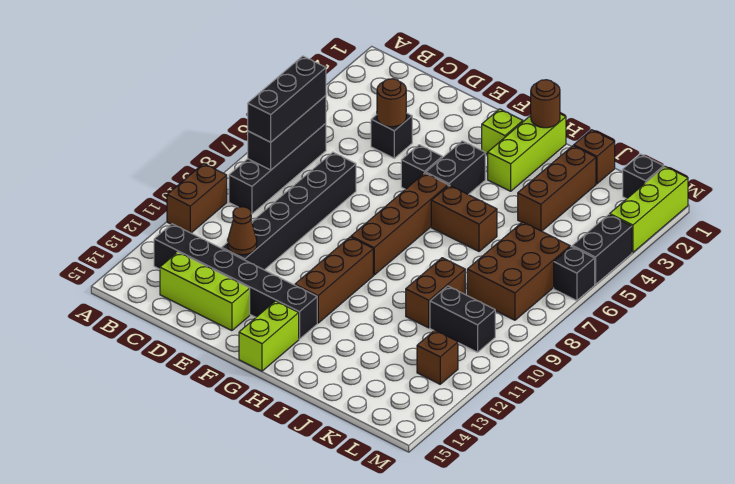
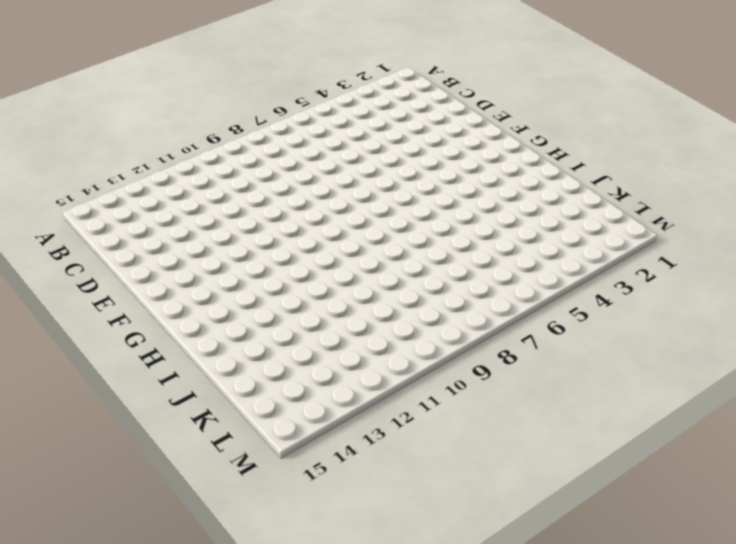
none -> brown 1x2 brick [167,163,227,233]
none -> black 1x4 brick [229,123,326,214]
none -> black 1x6 brick [154,224,317,339]

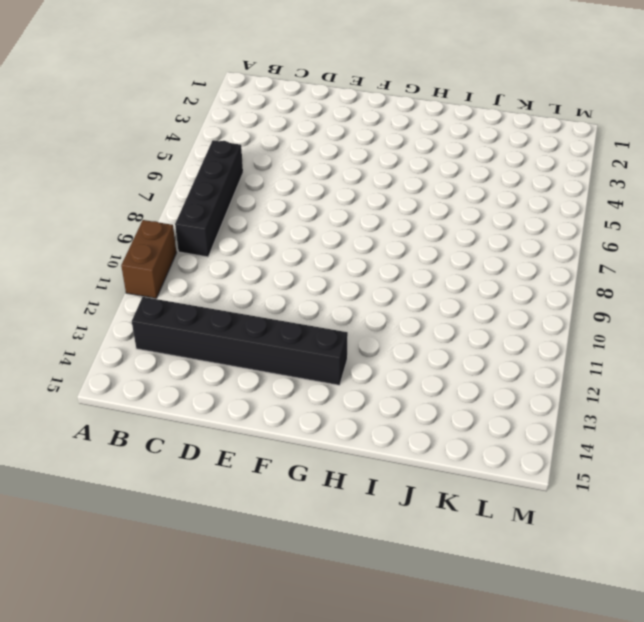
none -> lime 1x3 brick [160,252,250,331]
none -> black 1x1 brick [371,113,412,158]
none -> black 1x6 brick [222,152,356,270]

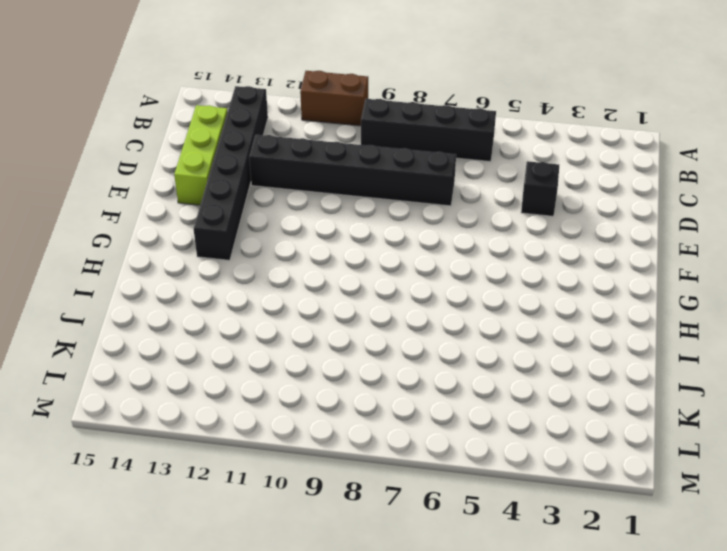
none -> black 1x1 brick [401,145,442,189]
none -> lime 1x1 brick [482,109,523,154]
none -> black 1x2 brick [426,141,485,195]

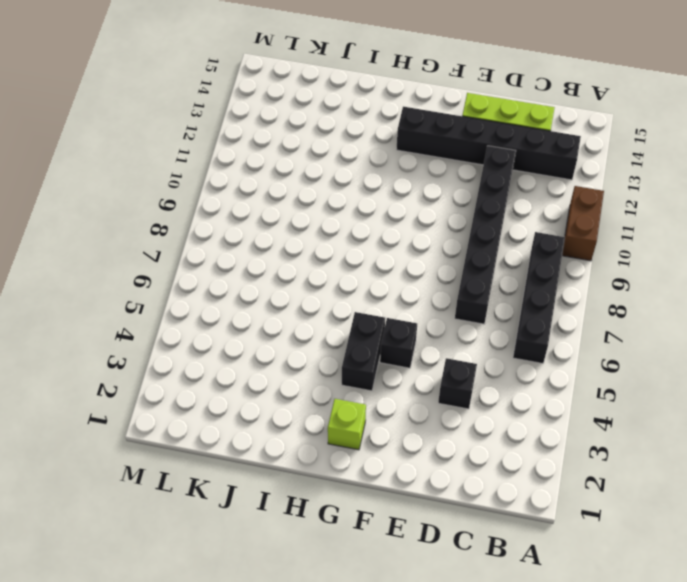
none -> brown 1x4 brick [351,173,448,275]
none -> brown 1x3 brick [295,237,373,323]
none -> lime 1x2 brick [239,301,299,371]

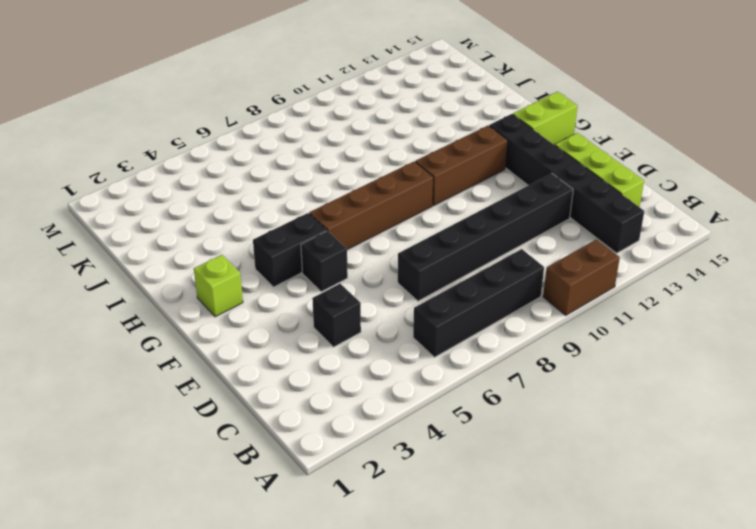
none -> lime 1x3 brick [488,114,566,191]
none -> brown 1x2 brick [431,185,497,251]
none -> brown 1x1 brick [574,130,615,184]

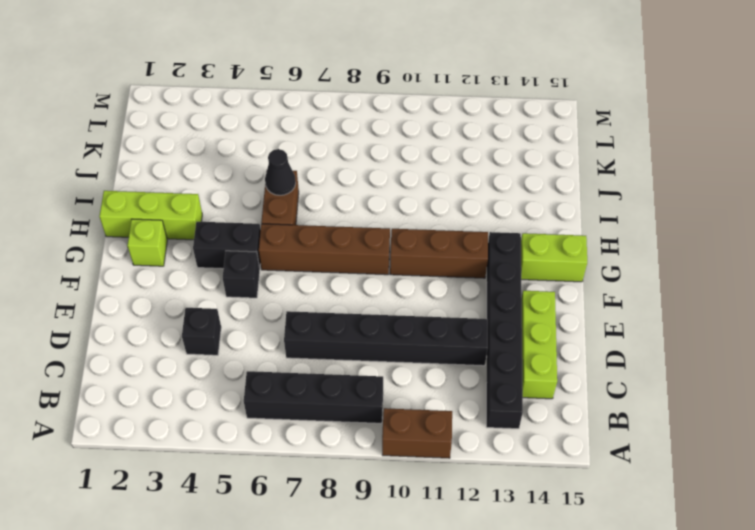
black 1x1 cone [265,149,296,195] -> none
none -> brown 1x1 brick [574,130,615,184]
none -> brown 1x3 brick [518,146,596,231]
none -> brown 1x2 brick [406,258,465,328]

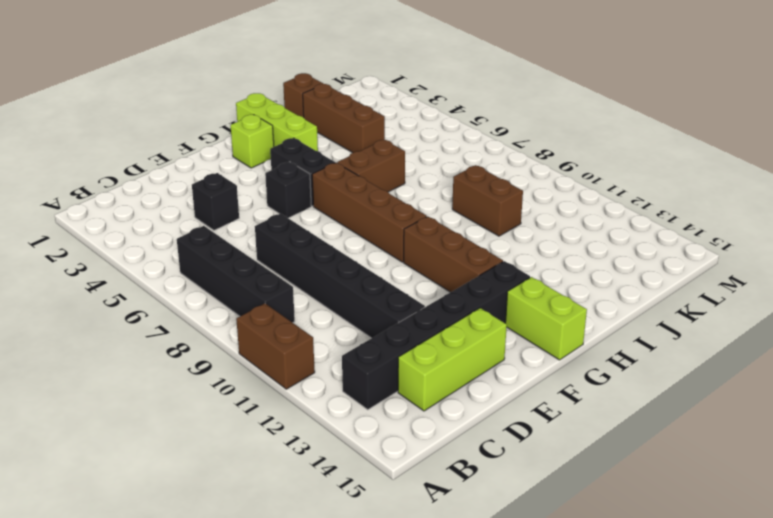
none -> brown 2x3 brick [467,222,570,320]
none -> black 1x2 brick [430,286,495,352]
none -> black 1x1 brick [623,154,664,199]

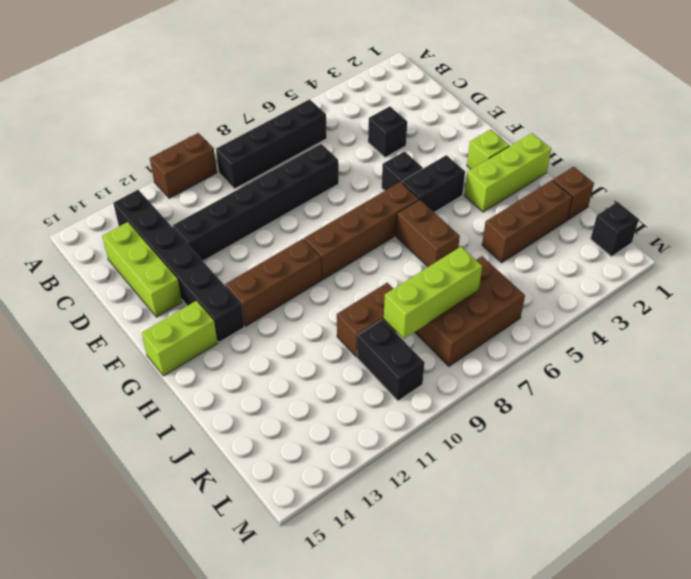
lime 1x3 brick [384,247,482,339] -> lime 1x3 brick moved to [610,167,688,253]
none -> brown 1x1 brick [417,330,458,384]
none -> black 1x2 brick [572,214,632,285]
none -> black 1x1 brick [554,246,595,301]

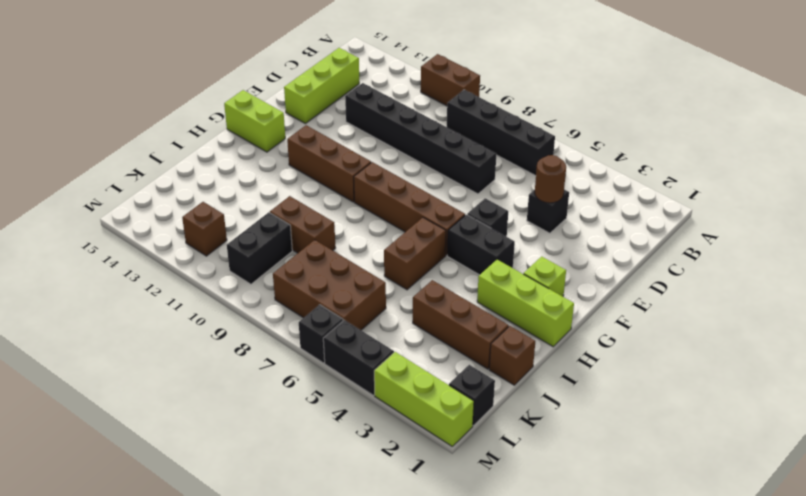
none -> black 1x6 brick [154,224,317,339]
none -> black 1x3 brick [248,96,326,170]
none -> brown 1x1 cone [227,207,257,255]

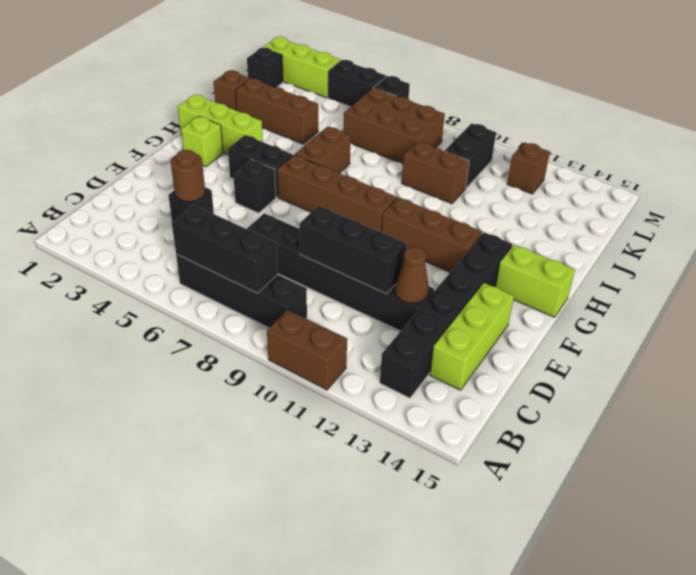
black 1x3 brick [300,206,407,294] -> black 1x3 brick moved to [248,56,326,142]
none -> brown 1x1 round brick [531,80,560,128]

